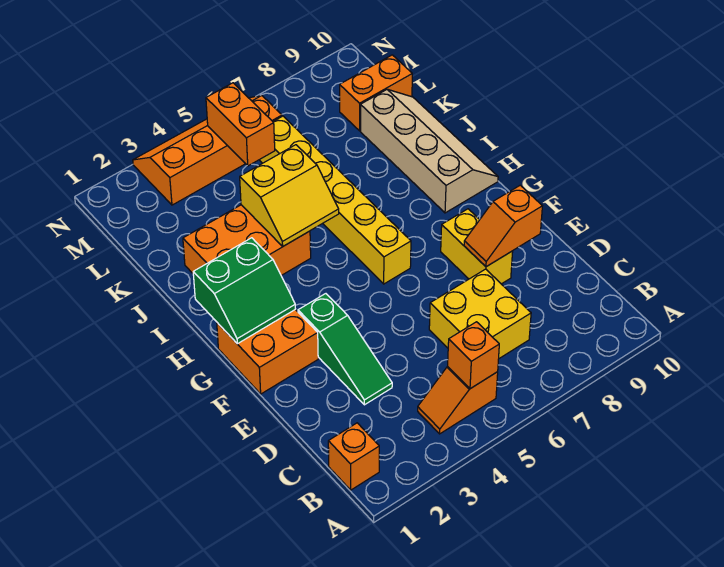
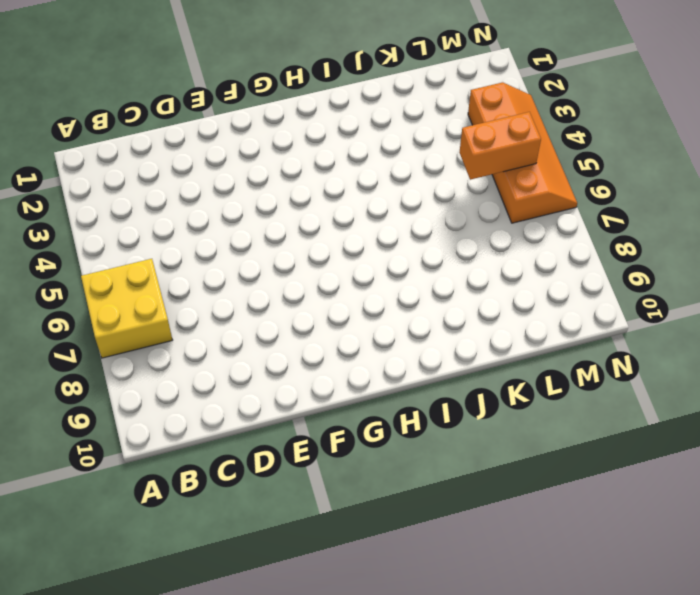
yellow 2x2 brick [81,259,172,358] -> yellow 2x2 brick moved to [429,269,531,358]
none -> orange 1x1 brick [328,423,379,490]
none -> orange 1x2 slope [418,367,498,434]
none -> green 1x3 slope [298,294,392,405]

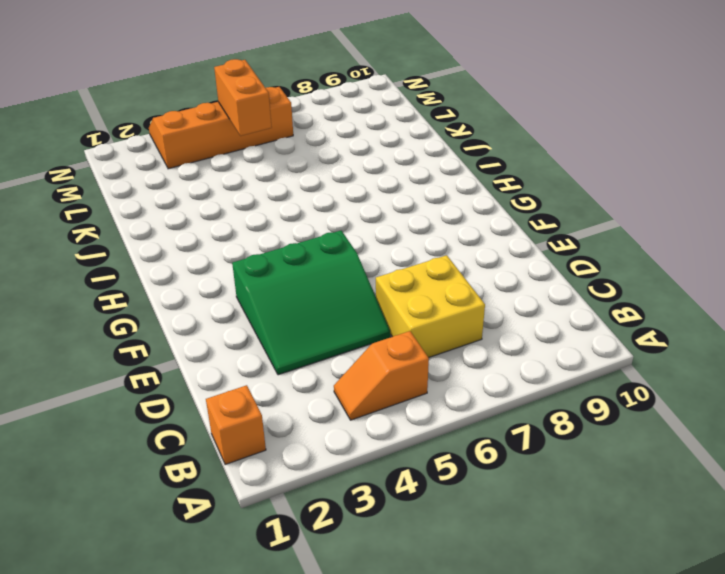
green 3x3 slope [232,231,390,375] -> green 1x3 slope [298,294,392,405]
none -> yellow 1x2 brick [441,209,513,284]
none -> orange 2x2 brick [217,310,318,394]
none -> yellow 1x6 brick [260,116,411,284]

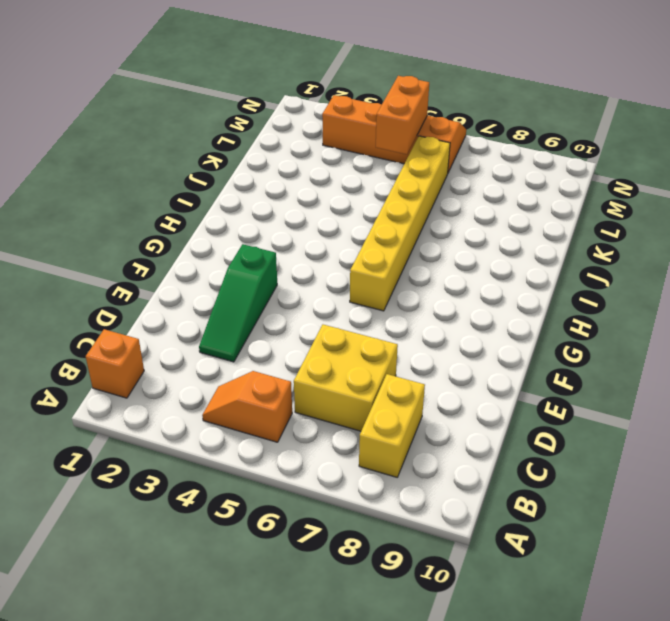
yellow 1x2 brick [359,374,425,477] -> yellow 1x2 brick moved to [441,209,513,284]
none -> orange 2x2 brick [217,310,318,394]
none -> tan 2x4 slope [361,89,498,213]
none -> orange 2x3 brick [183,205,311,275]

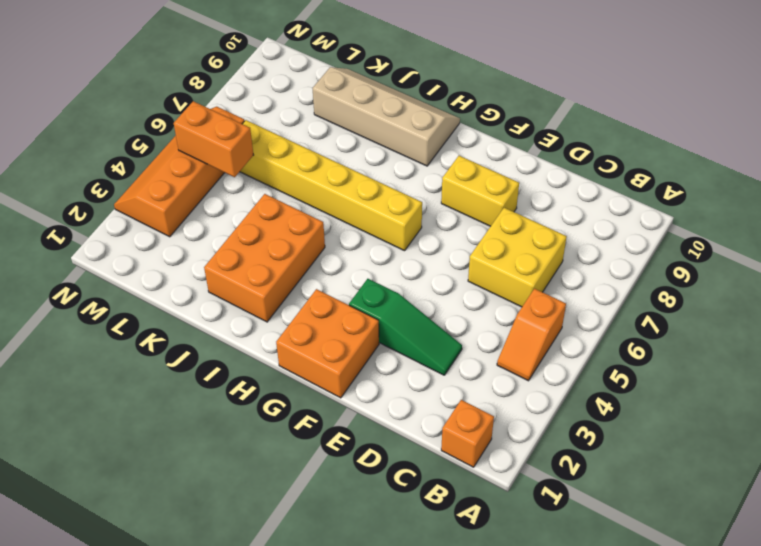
none -> orange 1x2 brick [340,55,412,131]
none -> orange 1x1 brick [448,322,499,389]
none -> orange 1x2 slope [464,185,542,267]

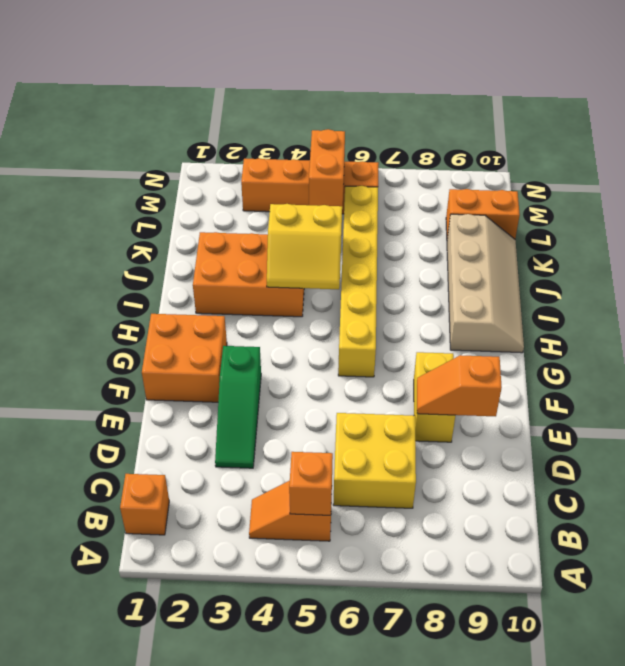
none -> green 2x2 slope [193,238,295,344]

